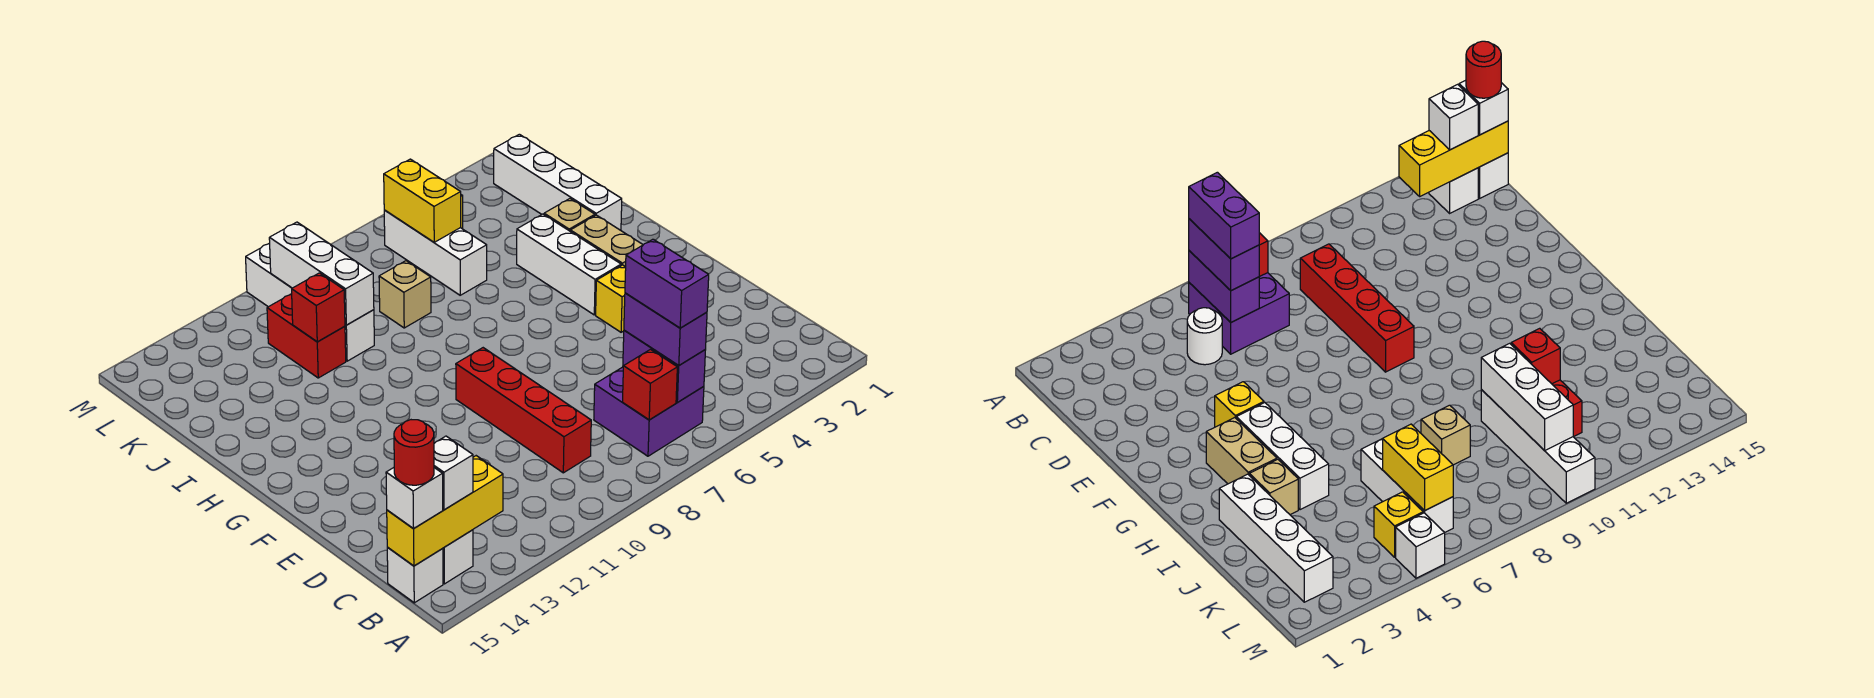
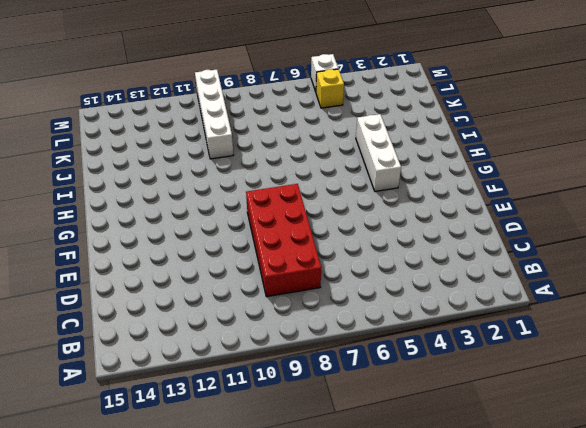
red 2x4 brick [246,184,321,297] -> red 1x4 brick [456,348,591,473]
none -> purple 2x2 brick [594,367,704,456]
none -> white 1x1 brick [443,530,473,584]
none -> white 1x1 brick [387,547,443,603]

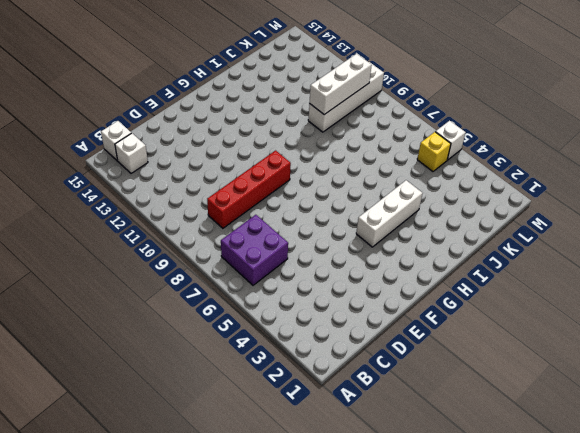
none -> white 1x1 round brick [1187,308,1222,365]
none -> yellow 1x1 brick [596,265,626,332]
none -> tan 1x2 brick [570,215,643,267]

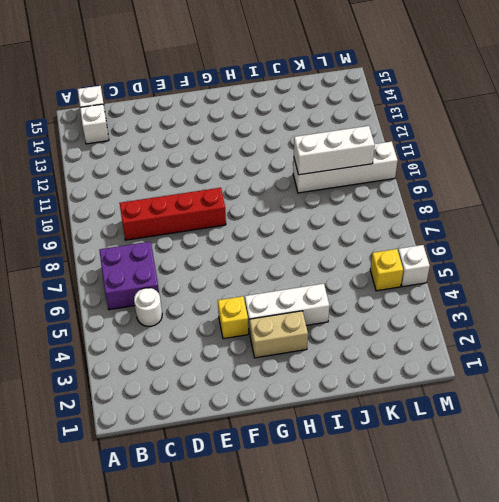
none -> white 1x4 brick [494,134,622,230]
none -> tan 1x1 brick [544,199,595,231]
none -> white 1x3 brick [384,210,487,295]

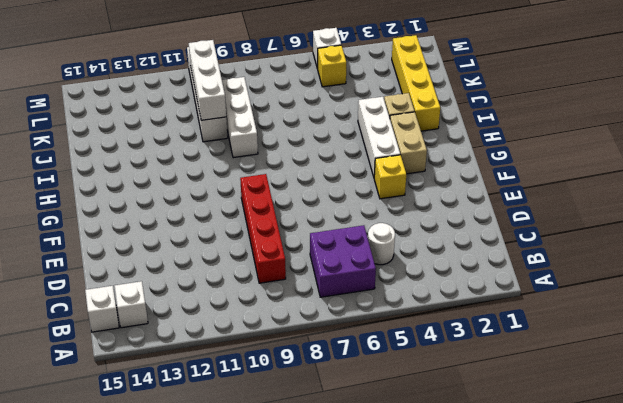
yellow 1x4 brick [392,35,440,131] -> white 1x4 brick [494,134,622,230]
white 1x3 brick [222,77,258,158] -> white 1x3 brick moved to [384,210,487,295]
none -> tan 1x1 brick [379,261,431,328]
none -> red 1x2 brick [267,294,346,378]
none -> purple 1x2 brick [623,330,705,402]

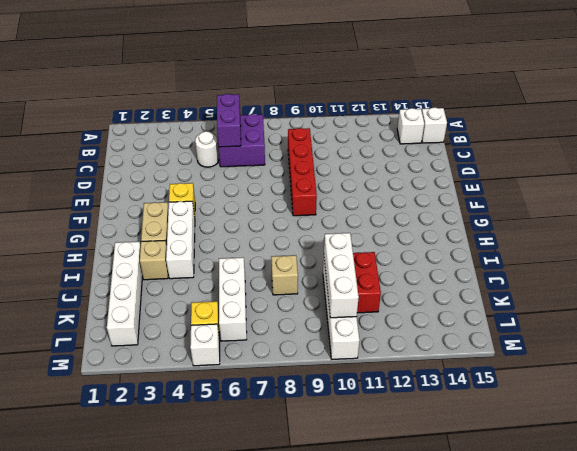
none -> red 1x1 brick [622,349,677,420]
none -> yellow 1x3 brick [387,456,503,566]
none -> red 1x1 brick [292,273,345,342]

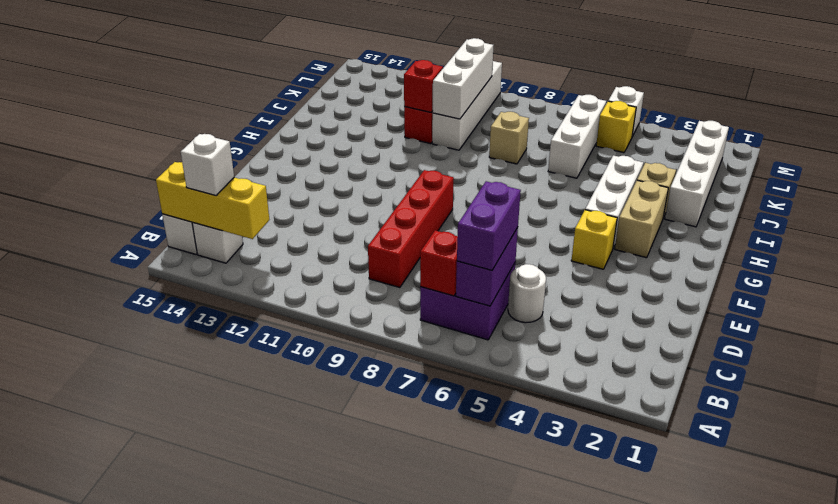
none -> yellow 1x2 brick [384,159,461,242]
none -> white 1x1 brick [386,468,443,529]
none -> purple 1x2 brick [625,239,709,328]

